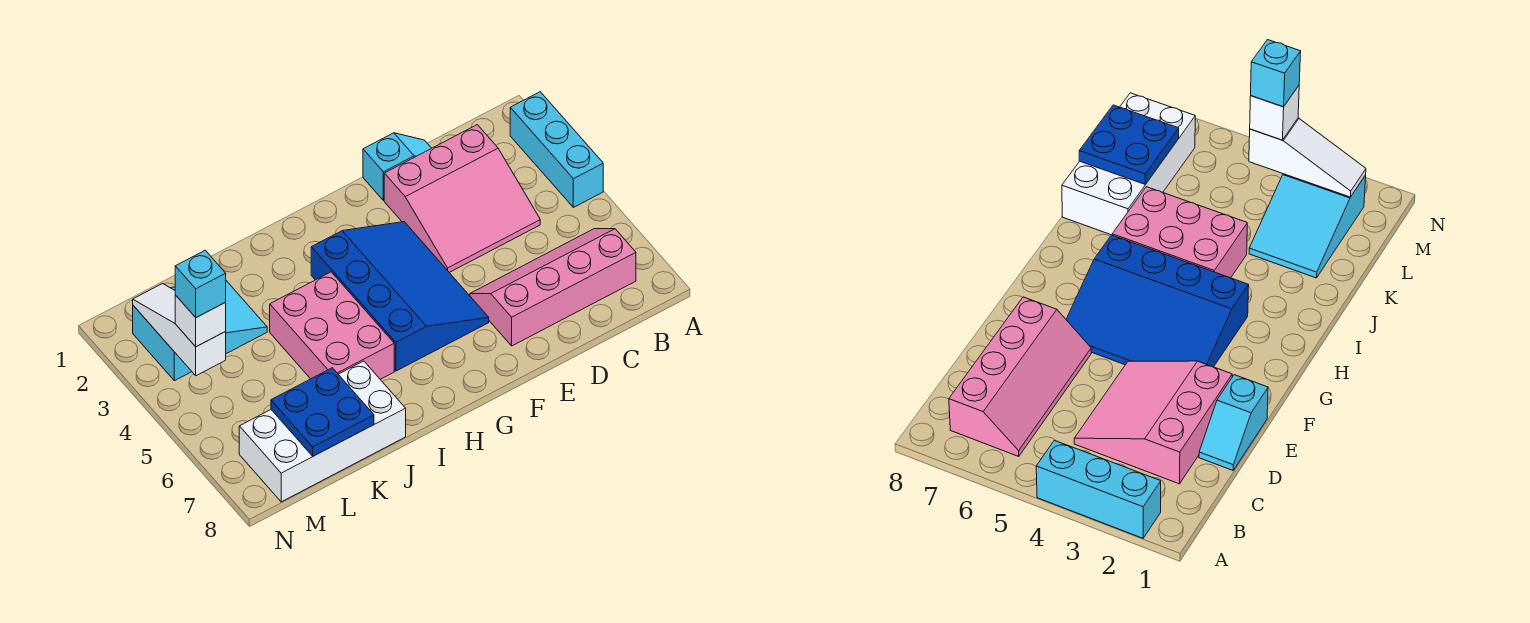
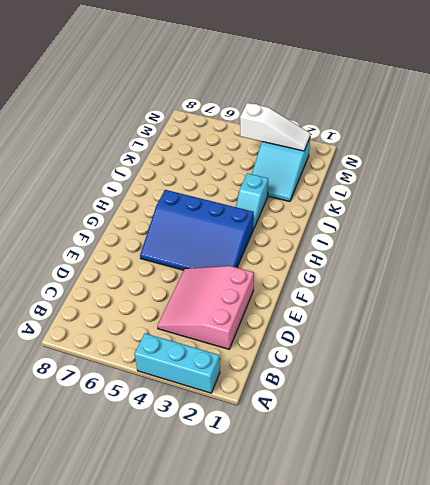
cyan 1x2 slope [236,173,268,229] -> cyan 1x2 slope moved to [363,133,432,201]
none -> pink 2x4 slope [470,229,636,346]
none -> pink 2x3 brick [270,272,394,379]
none -> white 2x4 brick [239,361,406,502]

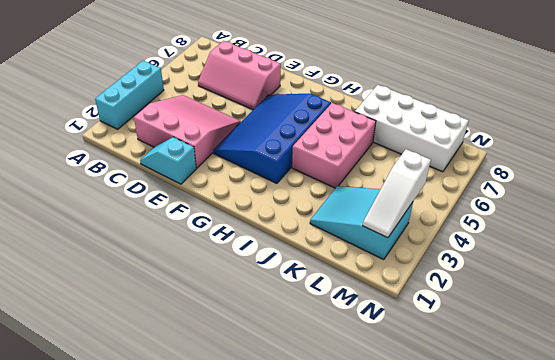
pink 2x3 slope [198,41,281,110] -> pink 2x4 slope [470,229,636,346]
none -> blue 2x2 plate [271,368,374,456]
none -> white 1x1 brick [175,295,226,347]
none -> cyan 1x1 brick [175,250,226,317]

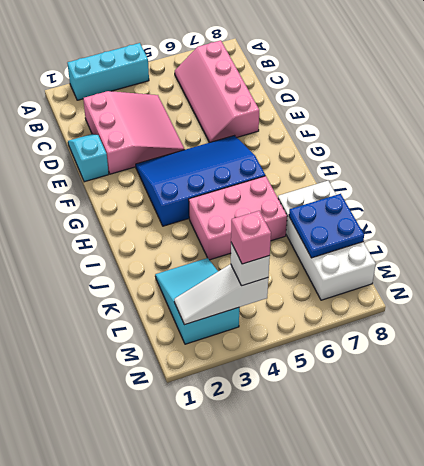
pink 1x1 brick [231,211,271,264] -> cyan 1x1 brick [175,250,226,317]

